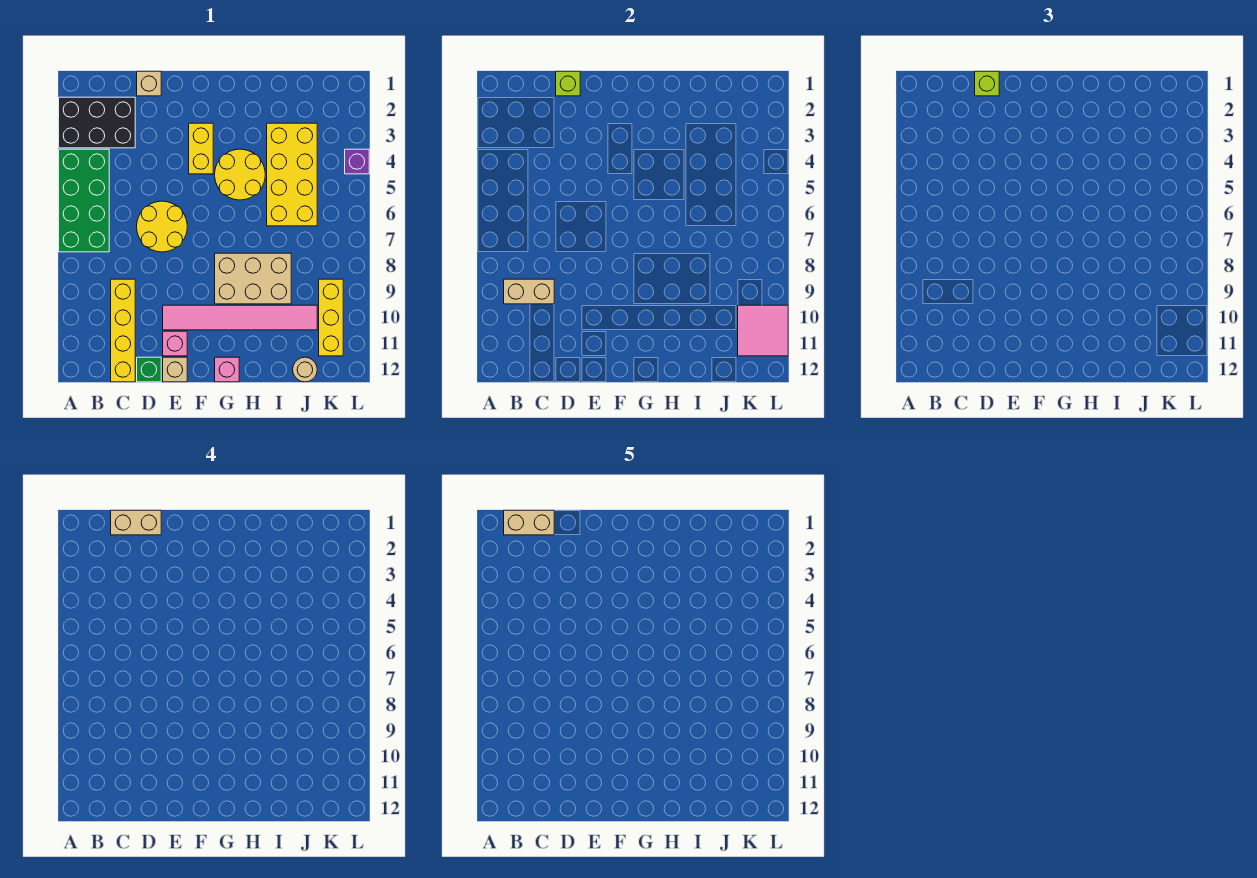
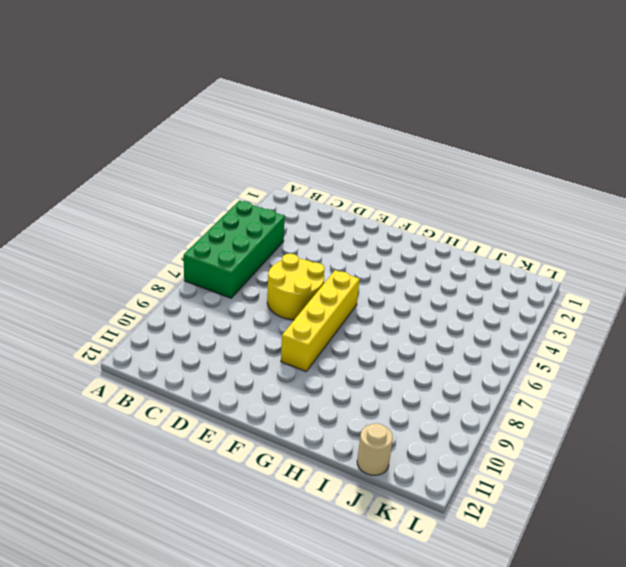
yellow 1x4 brick [281,270,360,371] -> yellow 1x4 brick moved to [111,279,135,382]
none -> black 2x3 brick [59,97,135,148]
none -> tan 1x1 brick [137,71,161,96]
none -> green 1x1 brick [137,357,161,382]

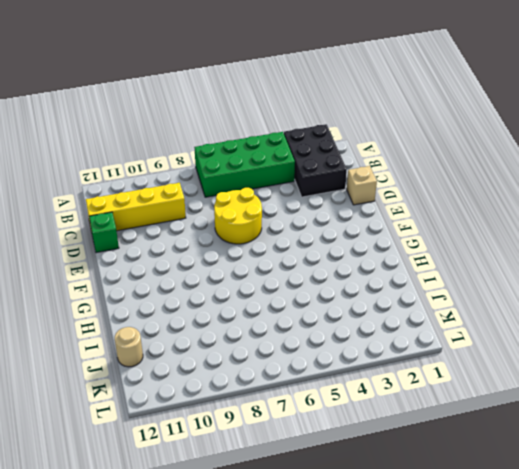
none -> pink 1x6 tile [163,305,317,330]
none -> pink 1x1 brick [163,331,187,356]
none -> tan 1x1 brick [163,357,187,382]

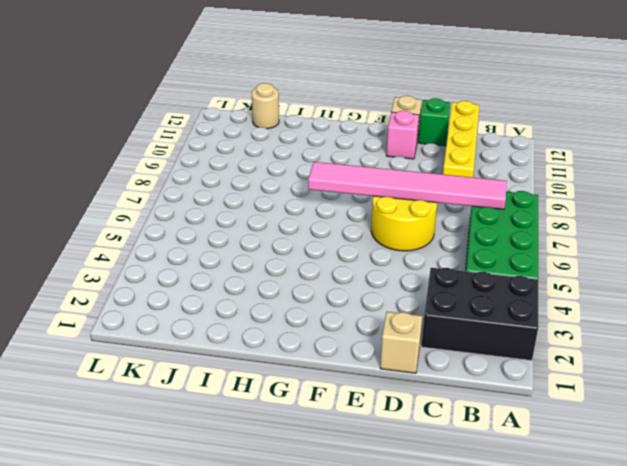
pink 1x6 tile [308,162,507,209] -> pink 1x6 tile moved to [163,305,317,330]
none -> yellow 1x2 brick [189,123,213,174]
none -> yellow 2x2 round brick [215,149,265,200]
none -> tan 2x3 brick [215,253,291,304]

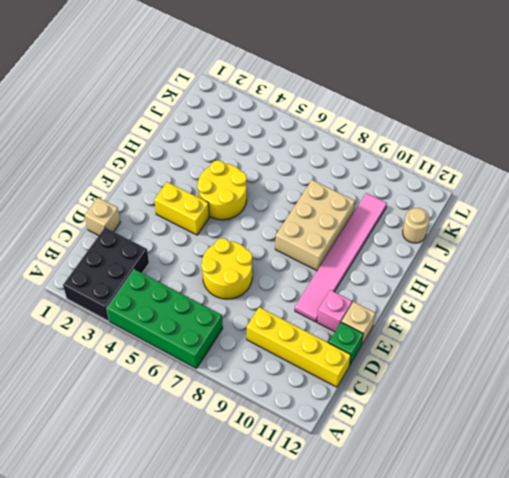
none -> pink 1x1 brick [215,357,239,382]
none -> yellow 2x4 brick [267,123,317,226]
none -> yellow 1x3 brick [319,279,343,356]

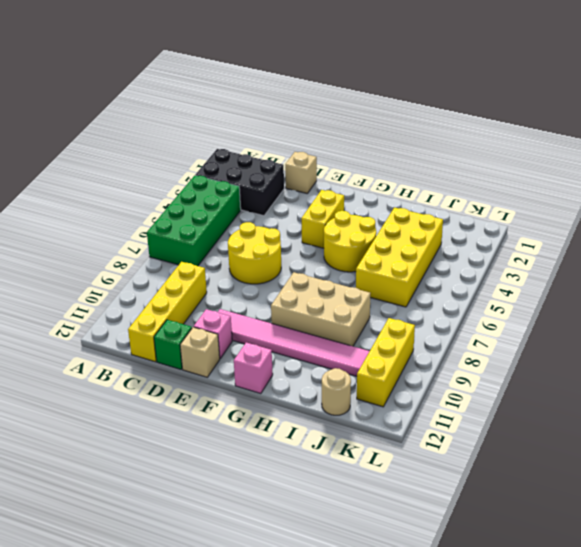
none -> purple 1x1 brick [345,149,369,174]
none -> tan 1x2 brick [504,279,554,304]
none -> lime 1x1 brick [556,71,580,96]

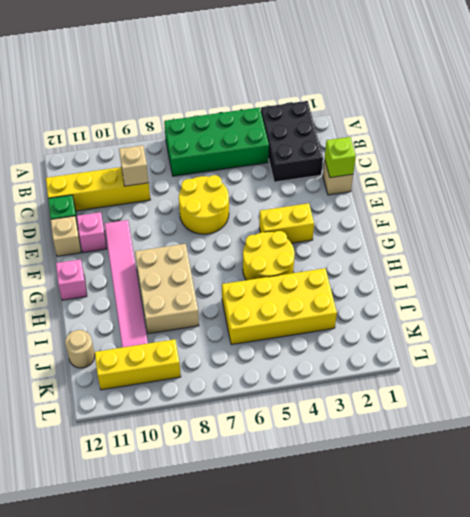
tan 1x1 brick [119,145,149,186] -> tan 1x2 brick [504,279,554,304]
none -> purple 1x1 brick [345,149,369,174]
none -> pink 2x2 tile [738,305,788,356]
none -> lime 1x1 brick [975,71,999,96]

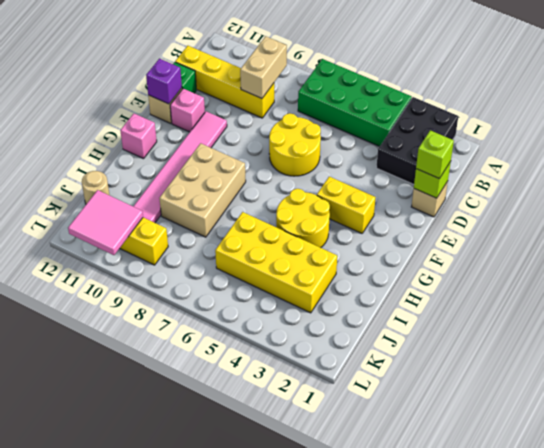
purple 1x1 brick [146,58,182,104] -> purple 1x1 brick moved to [345,149,369,174]
none -> tan 1x2 brick [111,510,161,535]
none -> tan 1x2 brick [504,510,554,535]

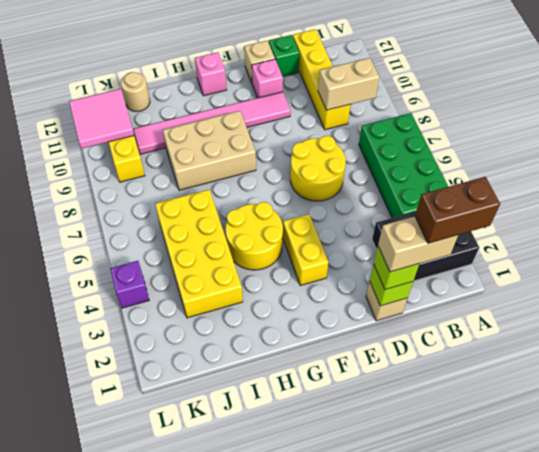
brown 1x2 brick [415,177,500,243] -> tan 1x2 brick [504,510,554,535]

